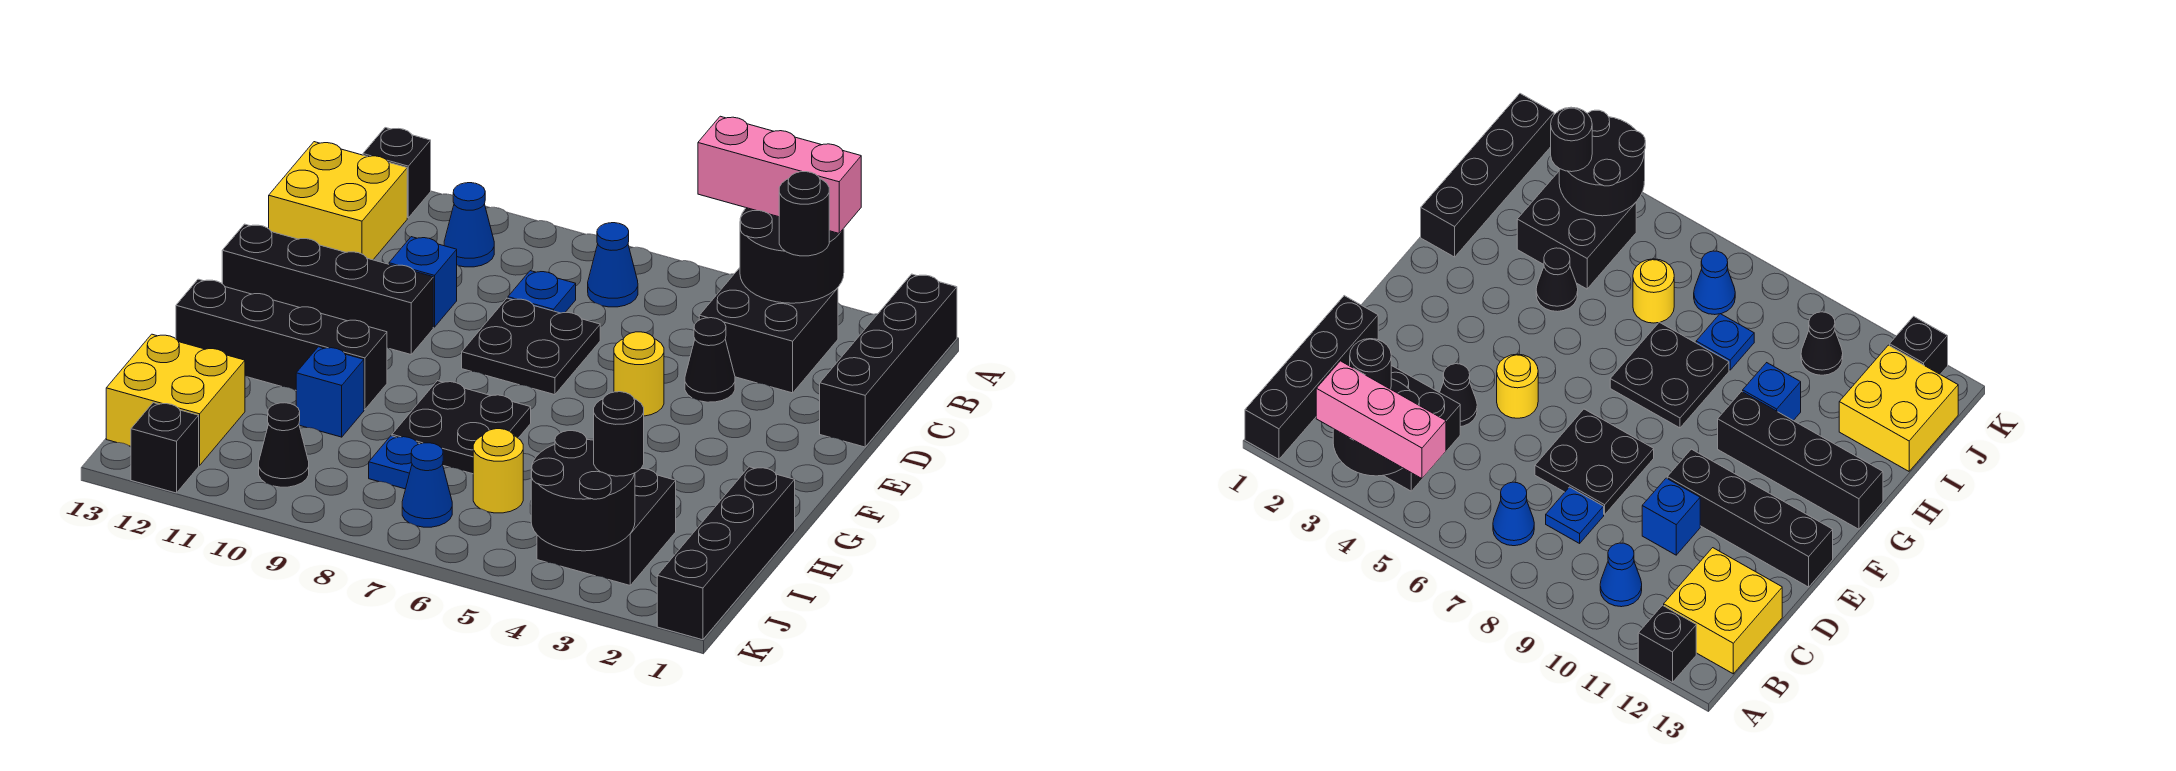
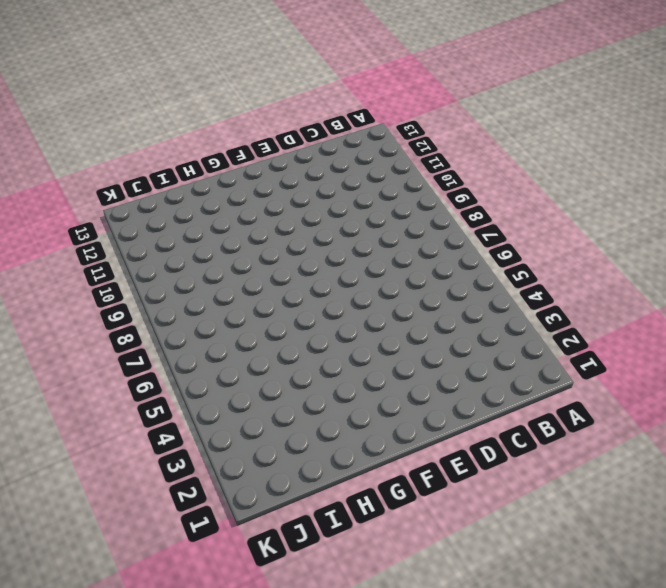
none -> black 1x4 brick [820,274,957,447]
none -> black 1x1 brick [363,128,431,218]
none -> black 2x2 brick [699,268,838,393]

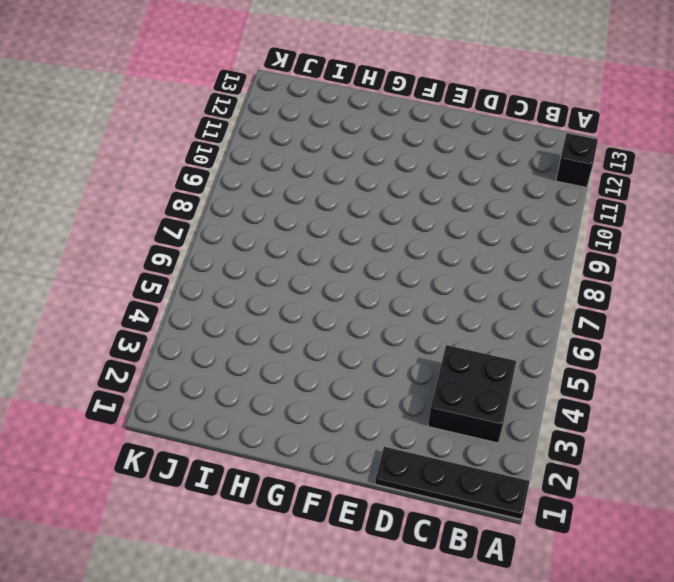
black 1x4 plate [375,447,530,519] -> black 1x4 brick [820,274,957,447]
none -> blue 1x1 cone [588,223,638,307]
none -> blue 1x1 cone [444,183,494,267]
none -> yellow 2x2 brick [269,142,407,260]

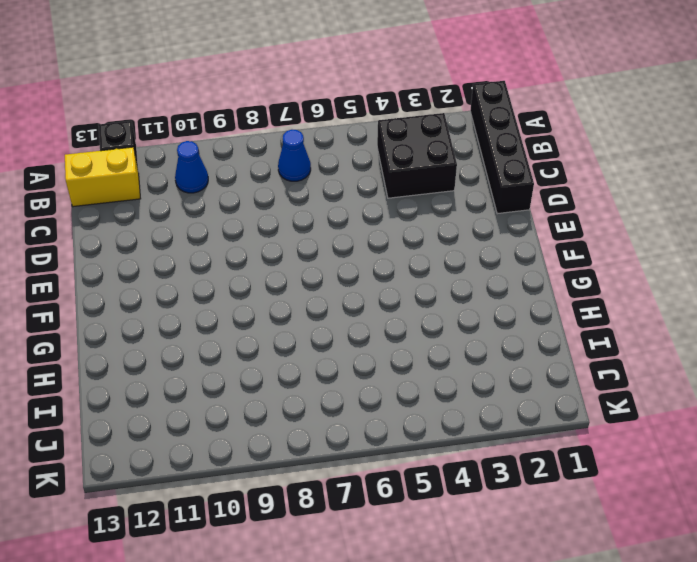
yellow 1x2 brick [65,147,140,207] -> yellow 2x2 brick [269,142,407,260]
none -> blue 1x1 plate [508,271,576,313]
none -> black 1x1 cone [685,318,735,402]
none -> black 2x2 plate [462,298,600,395]

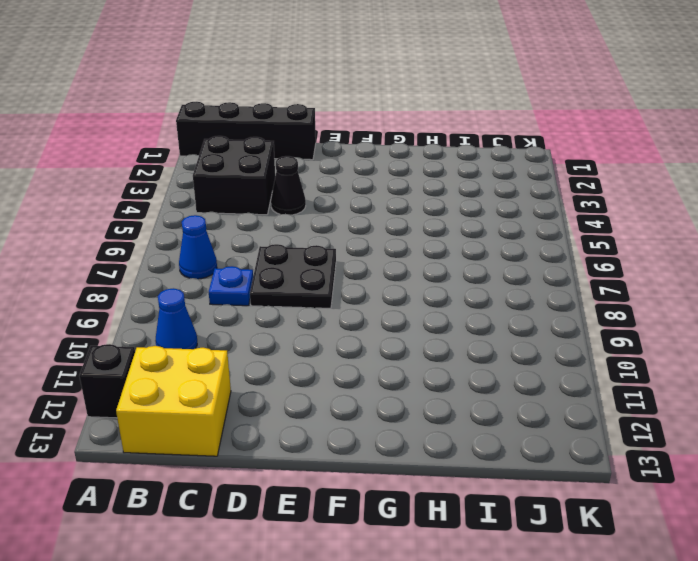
none -> blue 1x1 brick [389,237,457,327]
none -> yellow 1x1 round brick [614,332,664,416]
none -> black 1x4 brick [222,224,433,354]

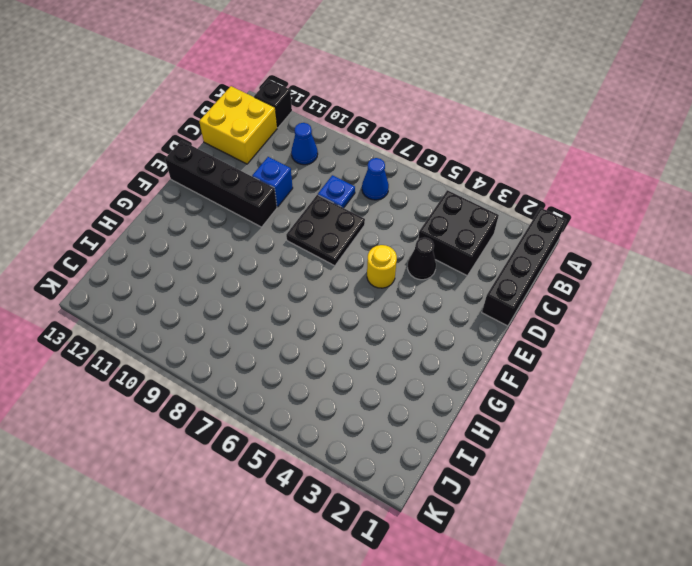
none -> black 2x2 plate [392,381,531,474]
none -> black 1x4 brick [176,279,387,410]
none -> black 1x4 brick [657,467,795,640]

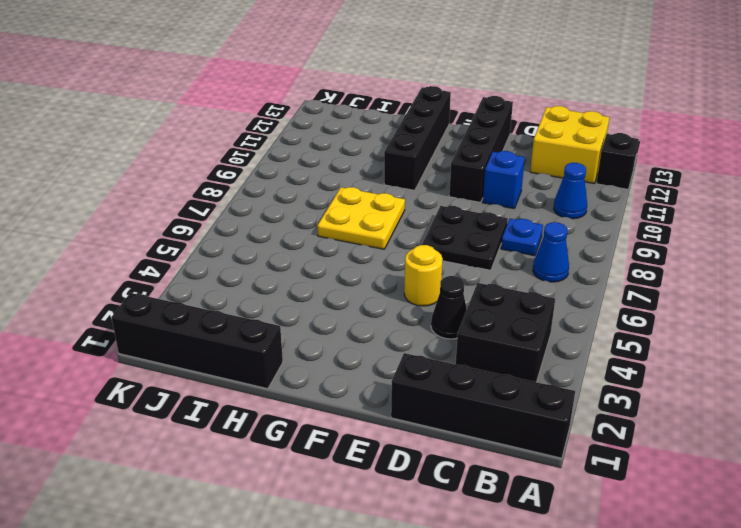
yellow 2x2 plate [317,187,405,249] -> black 2x2 plate [392,381,531,474]
none -> black 1x1 cone [1536,248,1578,312]
none -> blue 1x1 brick [296,347,364,437]
none -> black 2x2 brick [537,469,676,585]

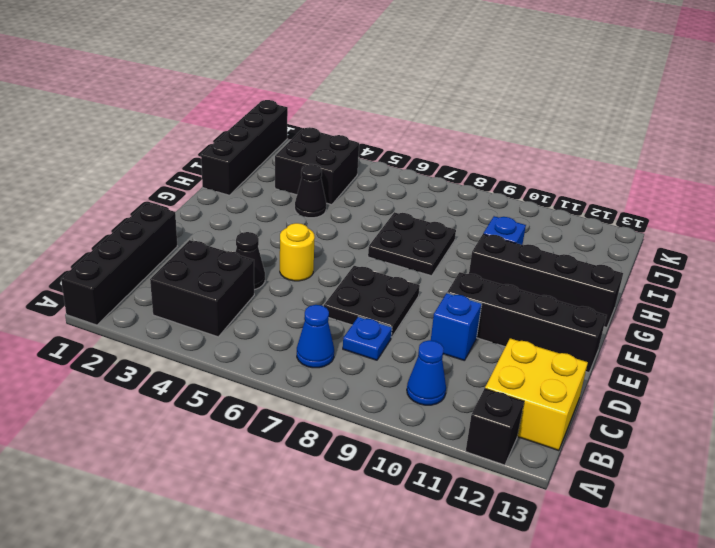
none -> yellow 1x1 round brick [473,429,523,513]
none -> blue 1x1 plate [369,436,419,489]
none -> yellow 2x2 brick [106,334,245,465]

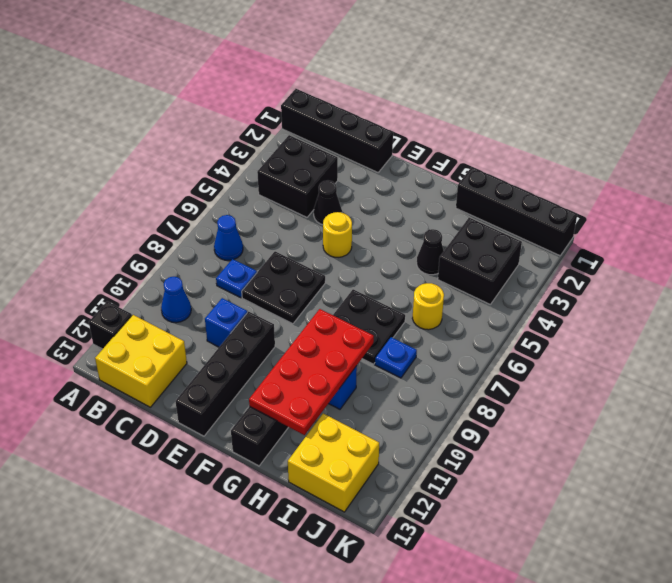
red 2x4 plate [249,309,374,435] -> none
none -> blue 1x1 cone [402,443,452,527]
none -> black 1x1 cone [259,403,309,487]
none -> black 1x1 brick [131,403,199,493]

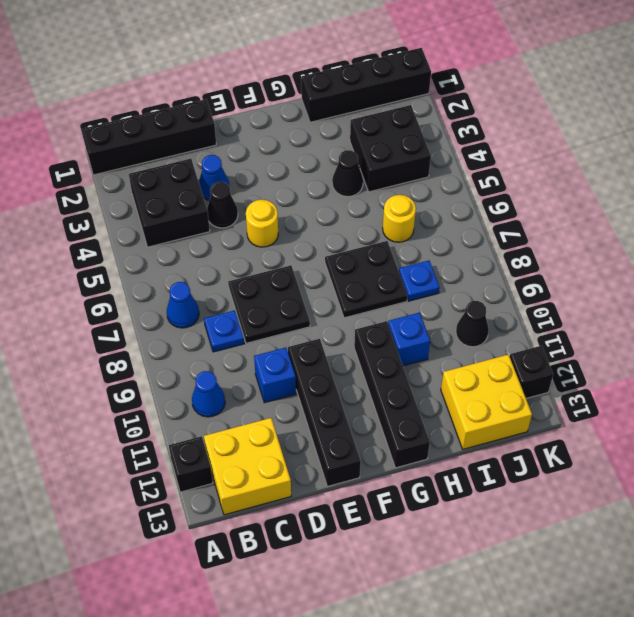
blue 1x1 cone [199,155,229,201] -> blue 1x1 cone moved to [402,443,452,527]
none -> black 2x2 round brick [740,208,844,303]
none -> black 2x2 round brick [531,431,635,551]
none -> pink 1x3 brick [698,116,861,233]

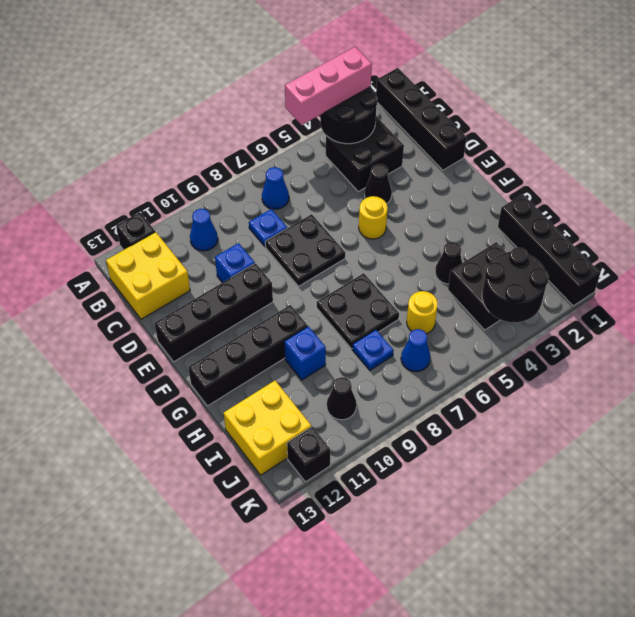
none -> black 1x1 round brick [779,172,829,256]
none -> black 1x1 round brick [594,392,644,476]

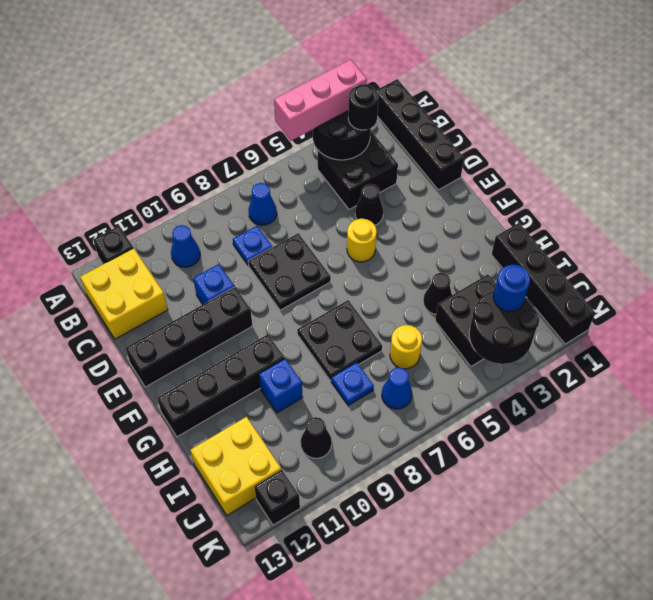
blue 1x1 round brick [493,265,530,311] -> black 1x1 round brick [594,392,644,476]

